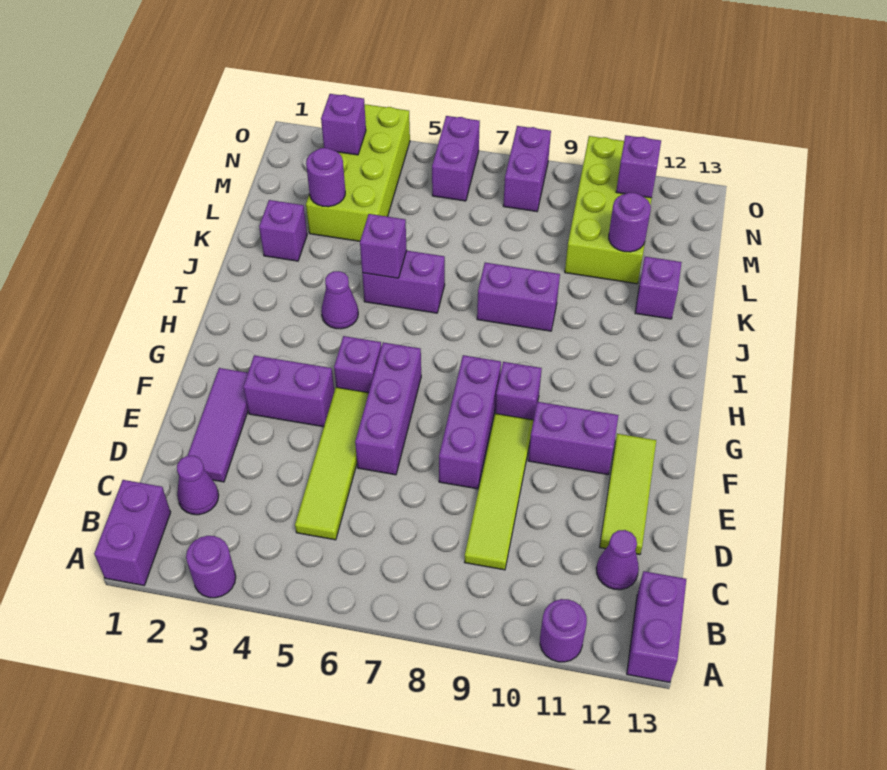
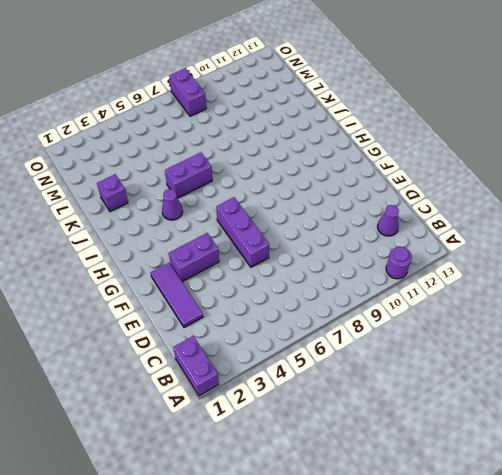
none -> purple 1x1 round brick [186,536,236,598]
none -> purple 1x2 brick [627,571,686,682]
none -> purple 1x1 cone [177,456,219,515]
none -> lime 1x4 tile [295,387,369,540]

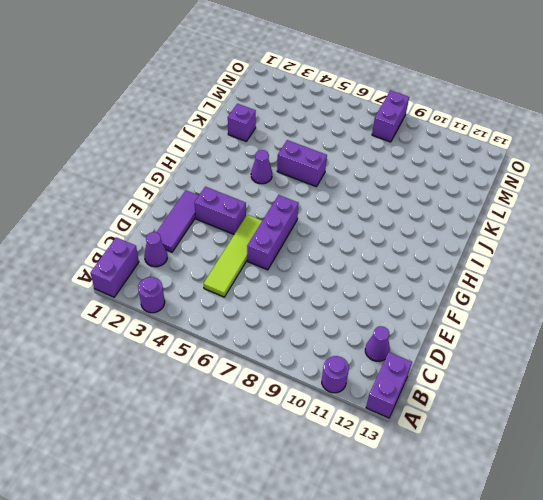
none -> lime 1x4 tile [465,414,533,570]
none -> lime 1x3 tile [600,434,656,555]
none -> purple 1x3 brick [439,355,501,489]
none -> purple 1x2 brick [528,402,618,475]

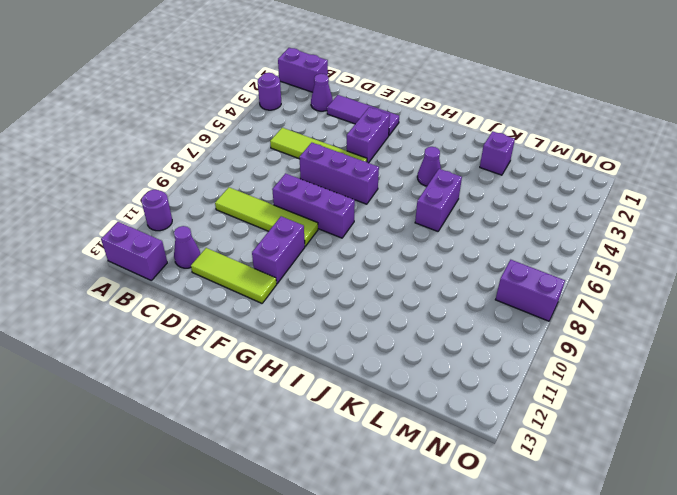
none -> purple 1x1 brick [334,336,381,393]
none -> purple 1x1 brick [495,362,542,420]
none -> purple 1x2 brick [477,263,560,331]
none -> purple 1x1 brick [635,257,682,319]

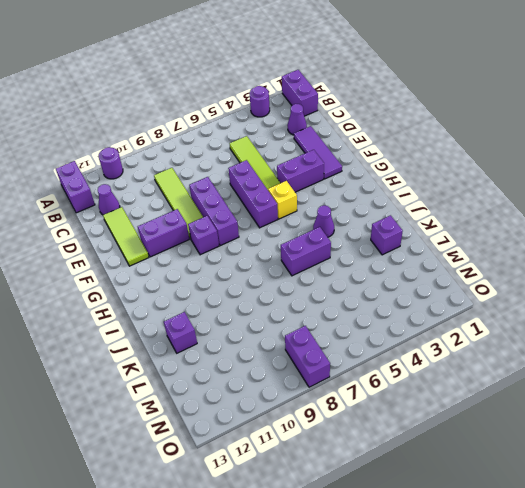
yellow 1x1 brick [268,181,297,219] -> purple 1x1 brick [334,336,381,393]
none -> purple 1x2 brick [477,263,560,331]
none -> lime 2x4 brick [306,104,410,241]
none -> lime 2x4 brick [565,136,652,284]
none -> purple 1x2 brick [432,116,480,201]

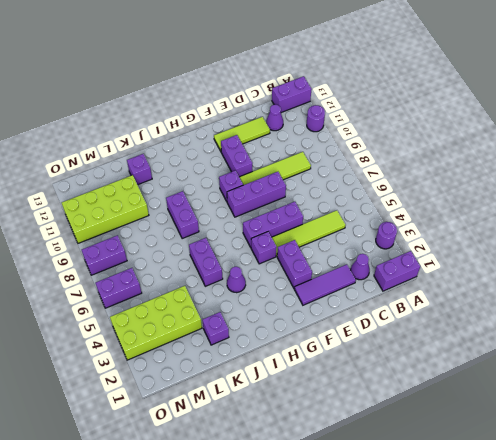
none -> purple 1x1 brick [360,214,407,278]
none -> purple 1x1 round brick [306,148,345,207]
none -> purple 1x1 round brick [609,193,651,252]
none -> purple 1x1 brick [321,94,366,155]

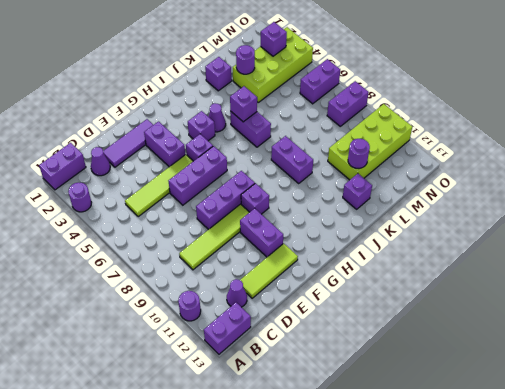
purple 1x1 brick [188,111,215,141] -> purple 1x1 brick moved to [616,135,661,198]

